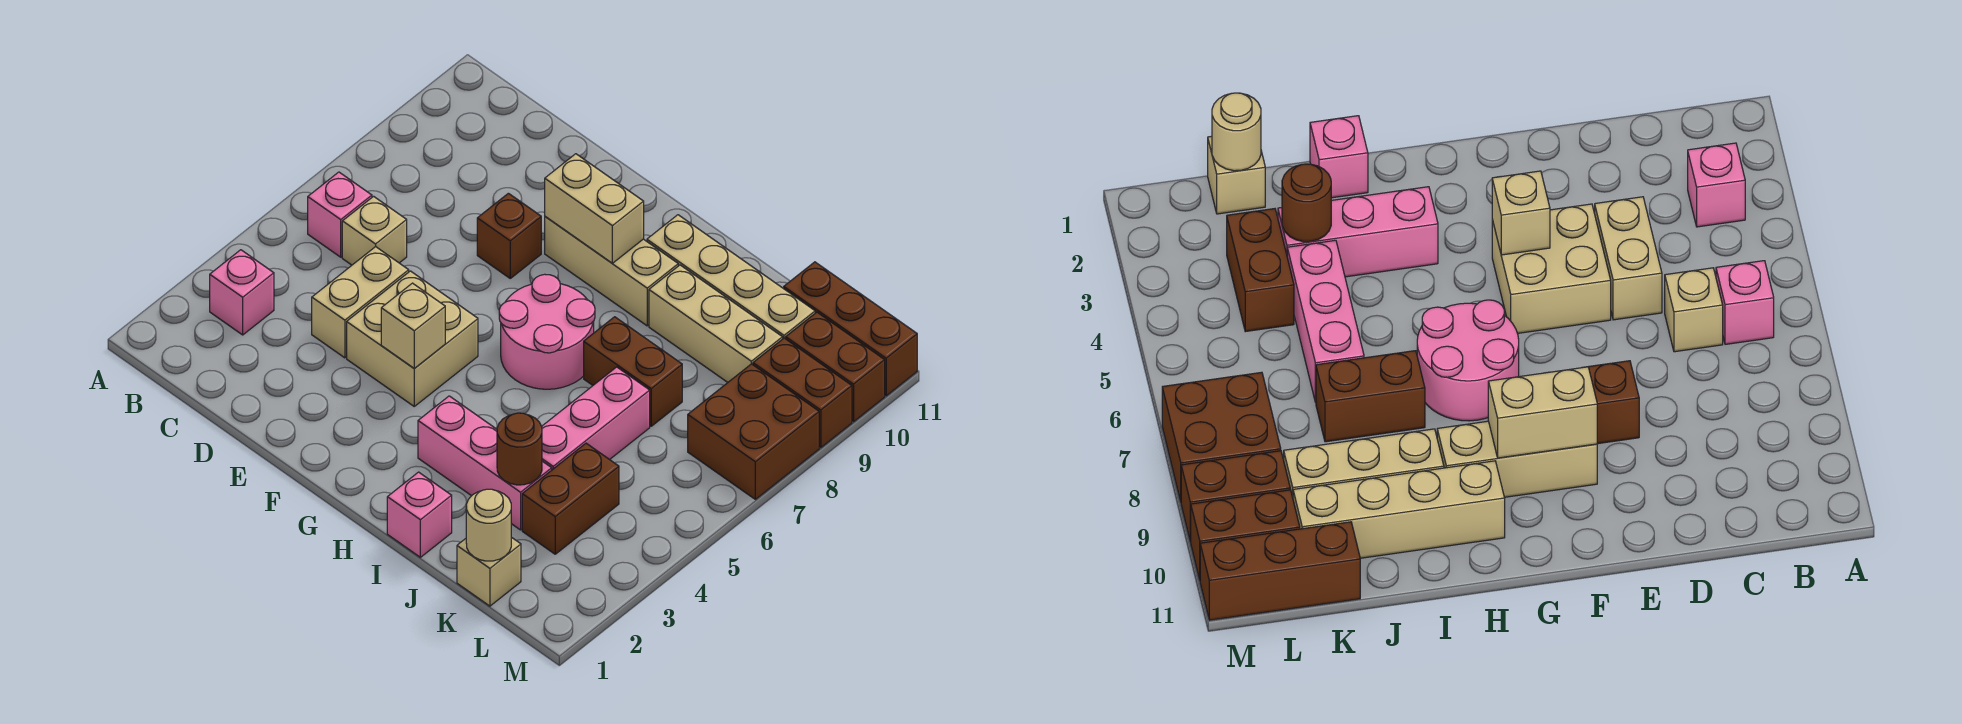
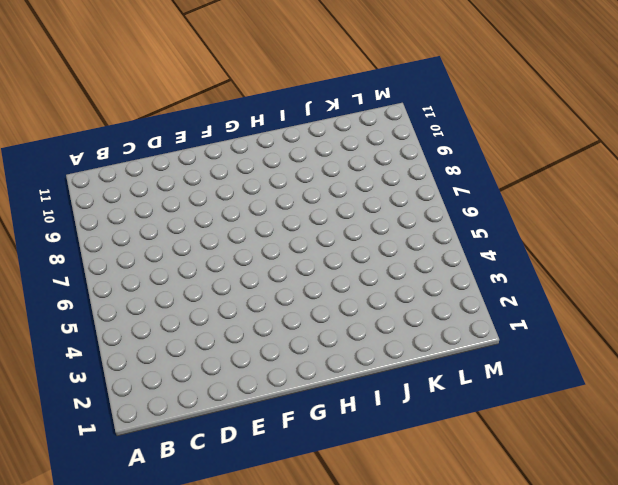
none -> pink 1x1 brick [210,250,274,335]
none -> pink 1x1 brick [308,172,372,257]
none -> tan 1x1 brick [342,196,407,265]

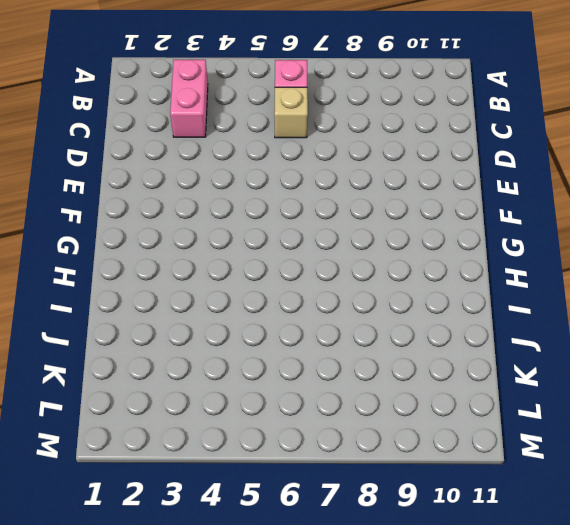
pink 1x2 brick [170,60,208,137] -> pink 1x1 brick [210,250,274,335]
none -> tan 1x2 brick [312,247,409,358]
none -> tan 2x2 brick [347,271,478,406]
none -> brown 1x1 brick [477,193,541,278]

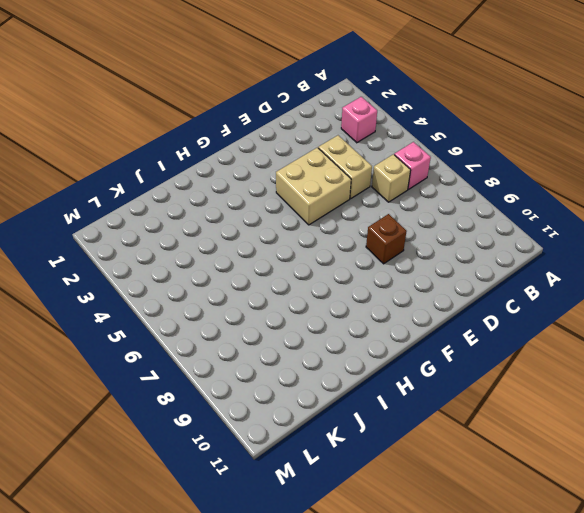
none -> tan 1x3 brick [545,217,678,326]
none -> pink 2x2 round brick [499,274,595,389]
none -> pink 1x3 brick [418,396,552,530]

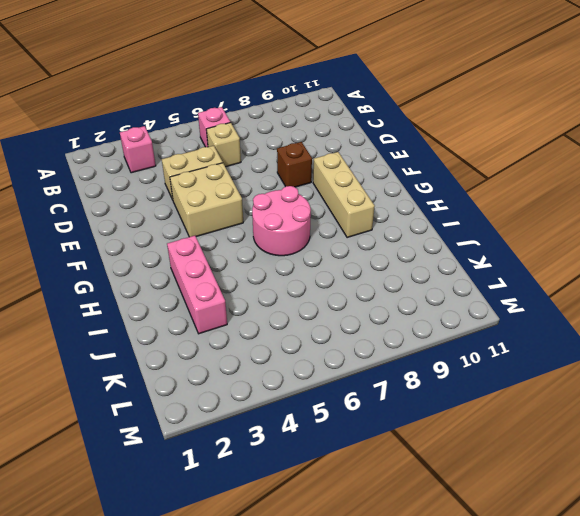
none -> tan 1x4 brick [647,215,815,339]
none -> pink 1x1 brick [387,472,452,557]
none -> brown 1x2 brick [584,317,682,426]

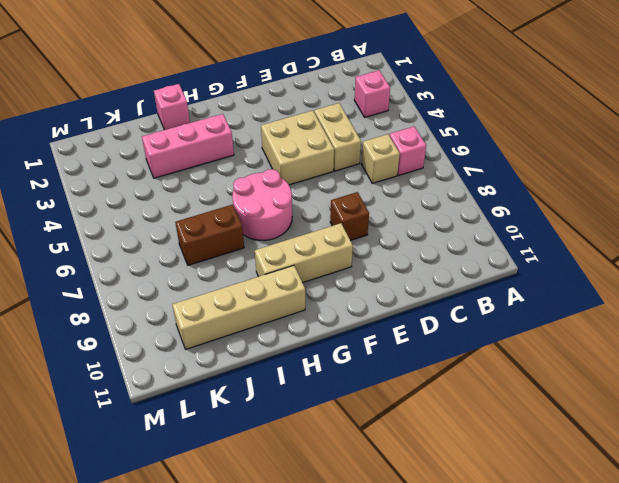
none -> tan 1x3 brick [649,265,783,382]
none -> pink 1x3 brick [542,367,650,470]
none -> tan 1x1 brick [457,537,521,606]

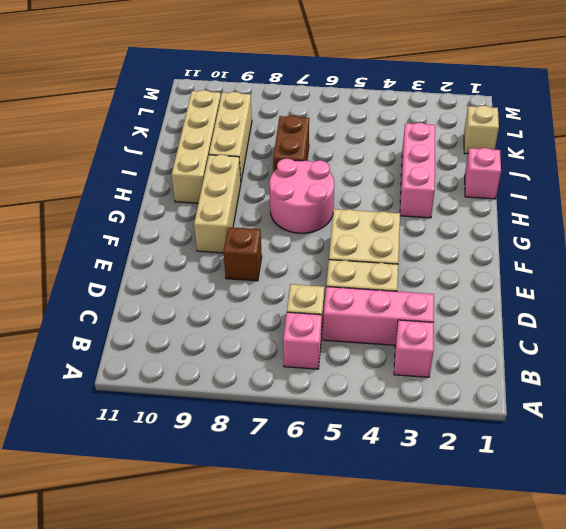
pink 1x3 brick [323,287,434,345] -> pink 1x3 brick moved to [542,367,650,470]
none -> brown 1x2 brick [522,443,619,554]
none -> brown 1x3 brick [784,262,917,396]
none -> brown 2x2 brick [688,364,819,499]

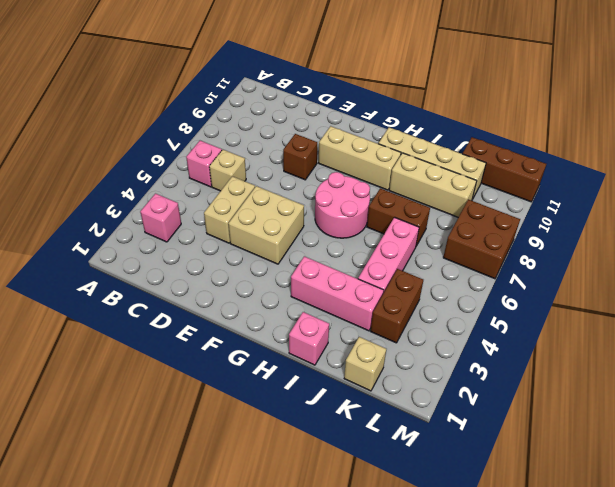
none -> brown 1x2 brick [753,338,852,448]
none -> brown 1x2 brick [786,312,885,422]
none -> tan 1x1 brick [381,283,445,369]

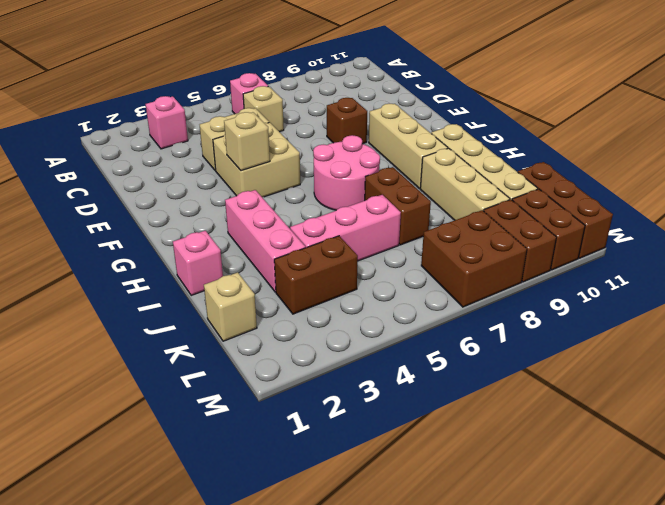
none -> tan 1x2 brick [545,154,644,263]
none -> brown 1x1 round brick [497,413,542,485]
none -> tan 1x1 round brick [466,489,511,561]

